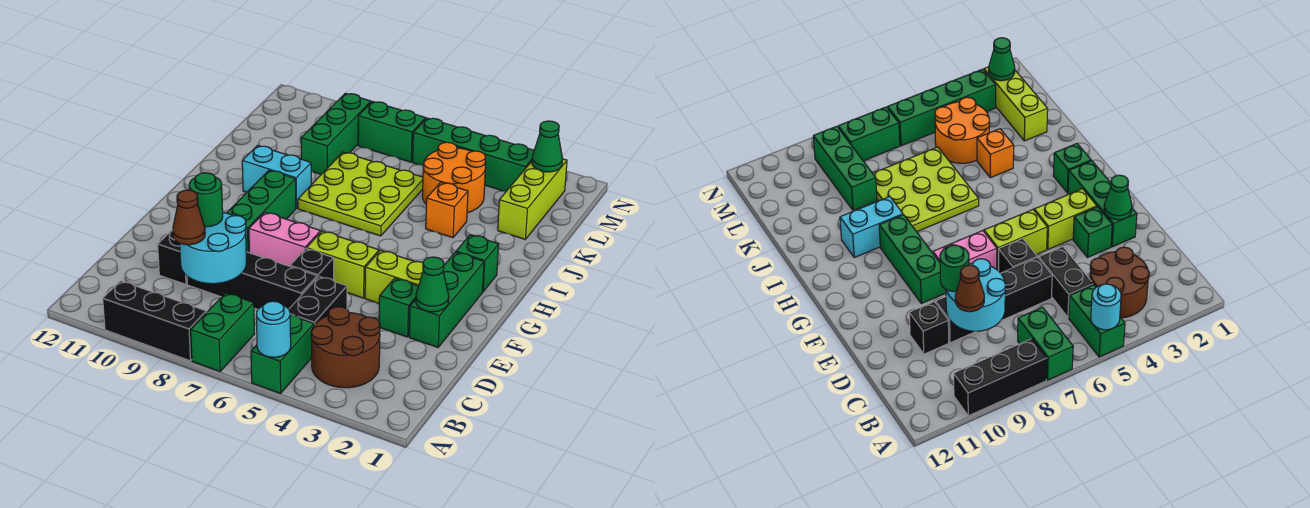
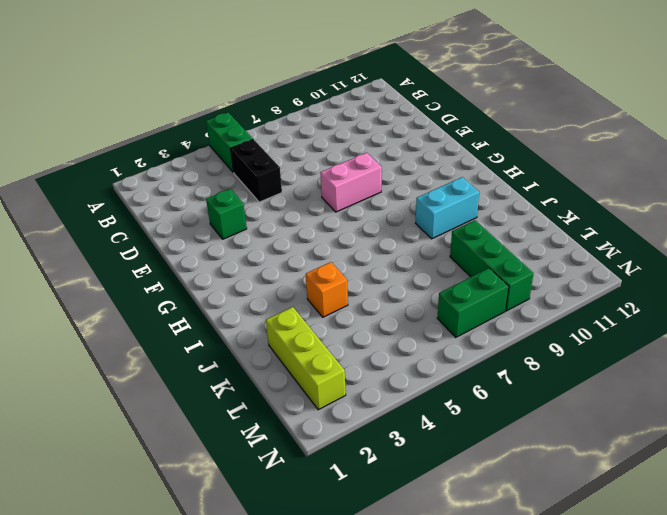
none -> green 1x2 brick [191,293,255,371]
none -> black 1x3 brick [103,281,206,361]
none -> brown 2x2 round brick [311,307,380,388]

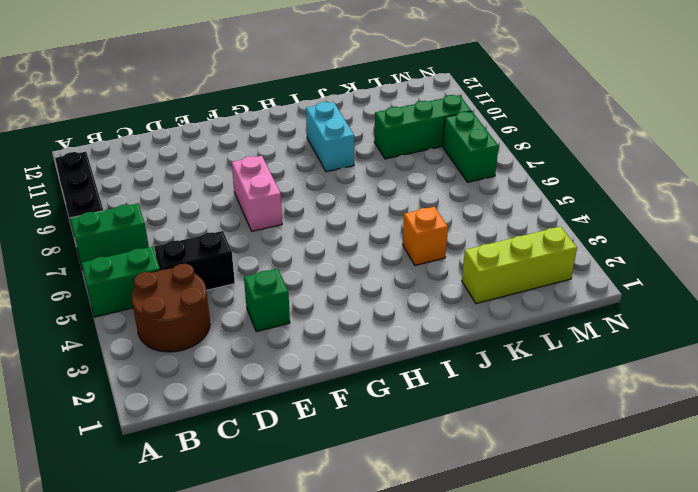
none -> black 1x4 brick [187,252,317,310]
none -> black 1x1 brick [158,229,187,284]
none -> green 1x3 brick [409,252,484,347]

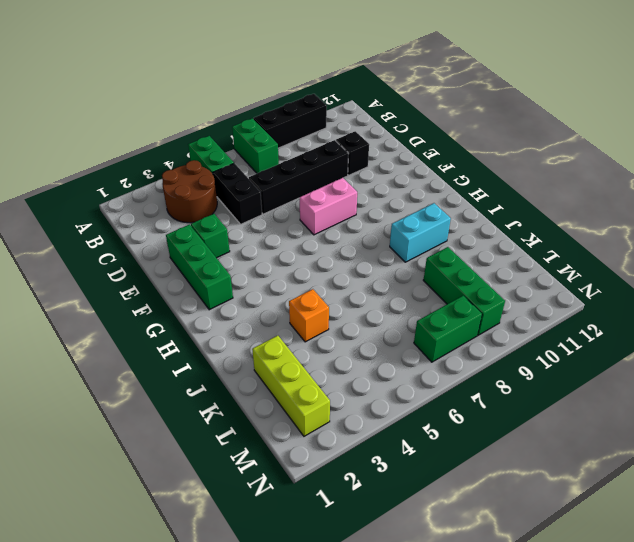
none -> black 1x1 brick [290,249,334,280]
none -> lime 1x2 brick [365,250,423,303]
none -> lime 1x2 brick [307,231,379,298]

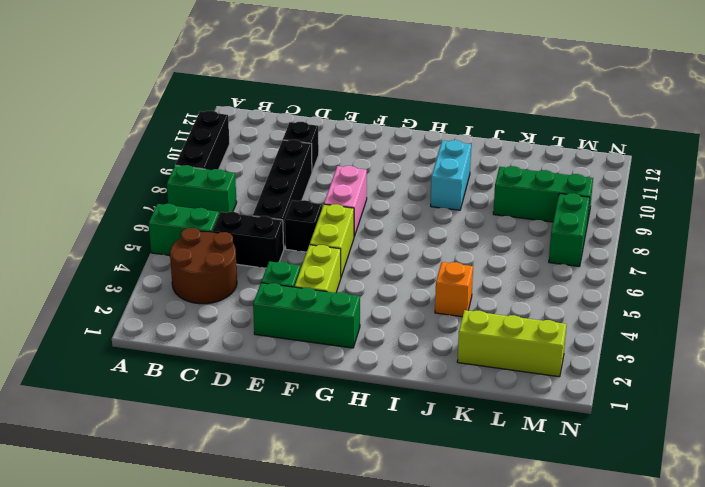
none -> green 1x3 brick [227,170,296,253]
none -> green 1x1 brick [456,235,499,292]
none -> lime 3x3 plate [298,152,423,236]

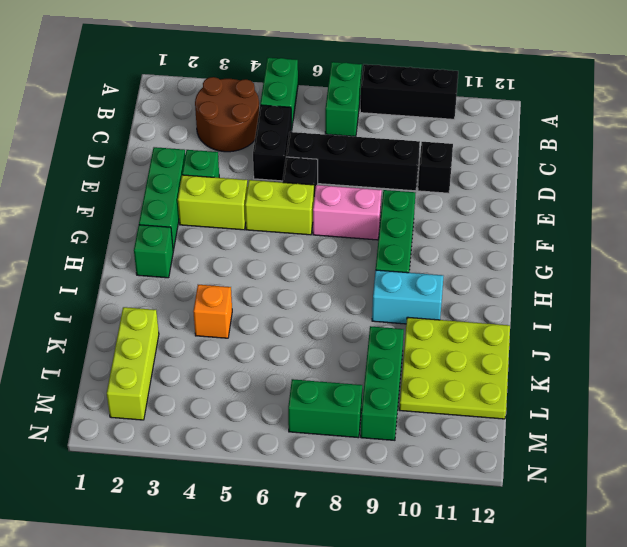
lime 3x3 plate [399,317,510,419] -> lime 3x3 plate moved to [298,152,423,236]
none -> orange 2x2 round brick [422,142,486,213]
none -> green 1x4 brick [413,118,534,191]
none -> cyan 1x1 round brick [256,301,291,357]

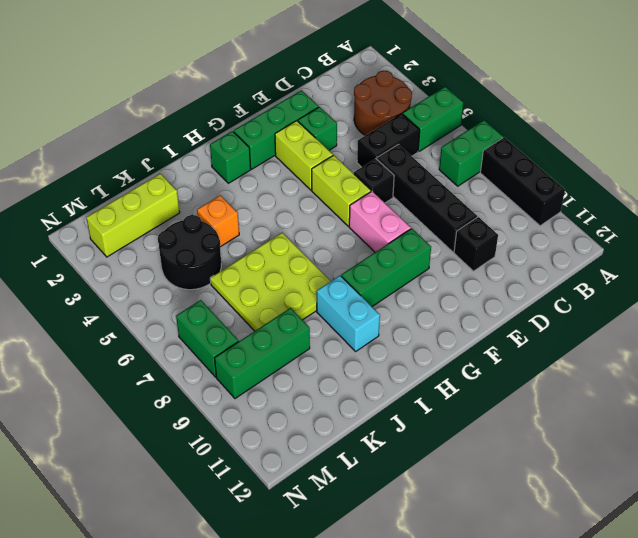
black 2x2 round brick [158,215,221,290] -> orange 2x2 round brick [422,142,486,213]
none -> green 1x4 brick [413,118,534,191]
none -> cyan 1x1 round brick [256,301,291,357]
none -> cyan 2x2 round brick [180,213,246,284]

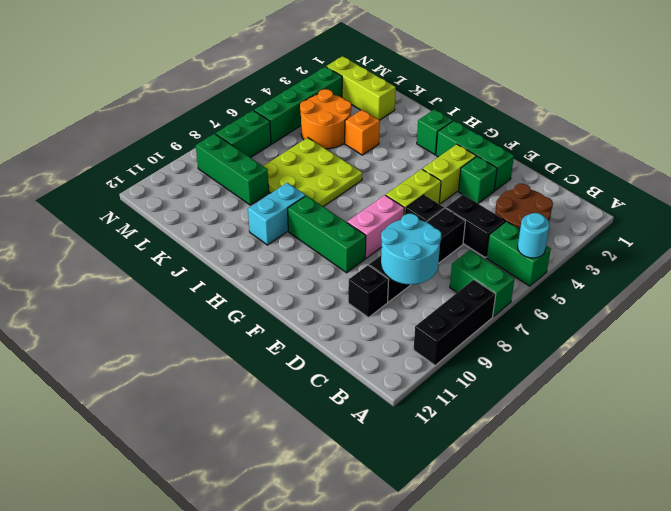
none -> green 1x1 cone [416,257,449,312]
none -> green 1x1 cone [532,121,563,172]
none -> brown 1x1 cone [173,190,205,245]

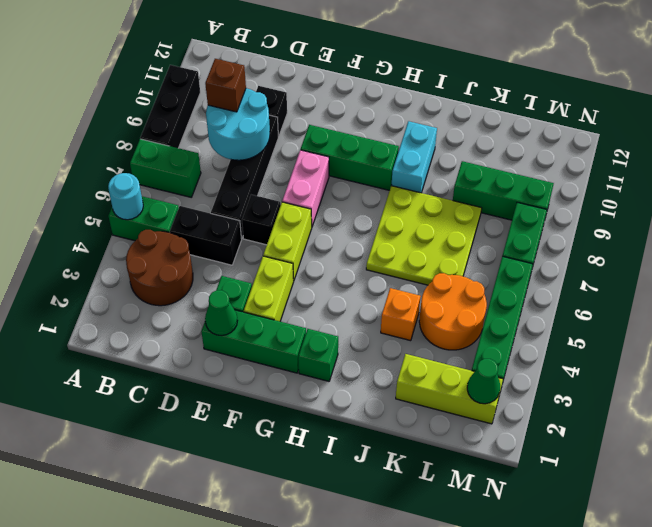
brown 1x1 brick [205,59,246,112] -> brown 1x1 cone [173,190,205,245]
none -> green 1x1 round brick [189,173,223,227]

